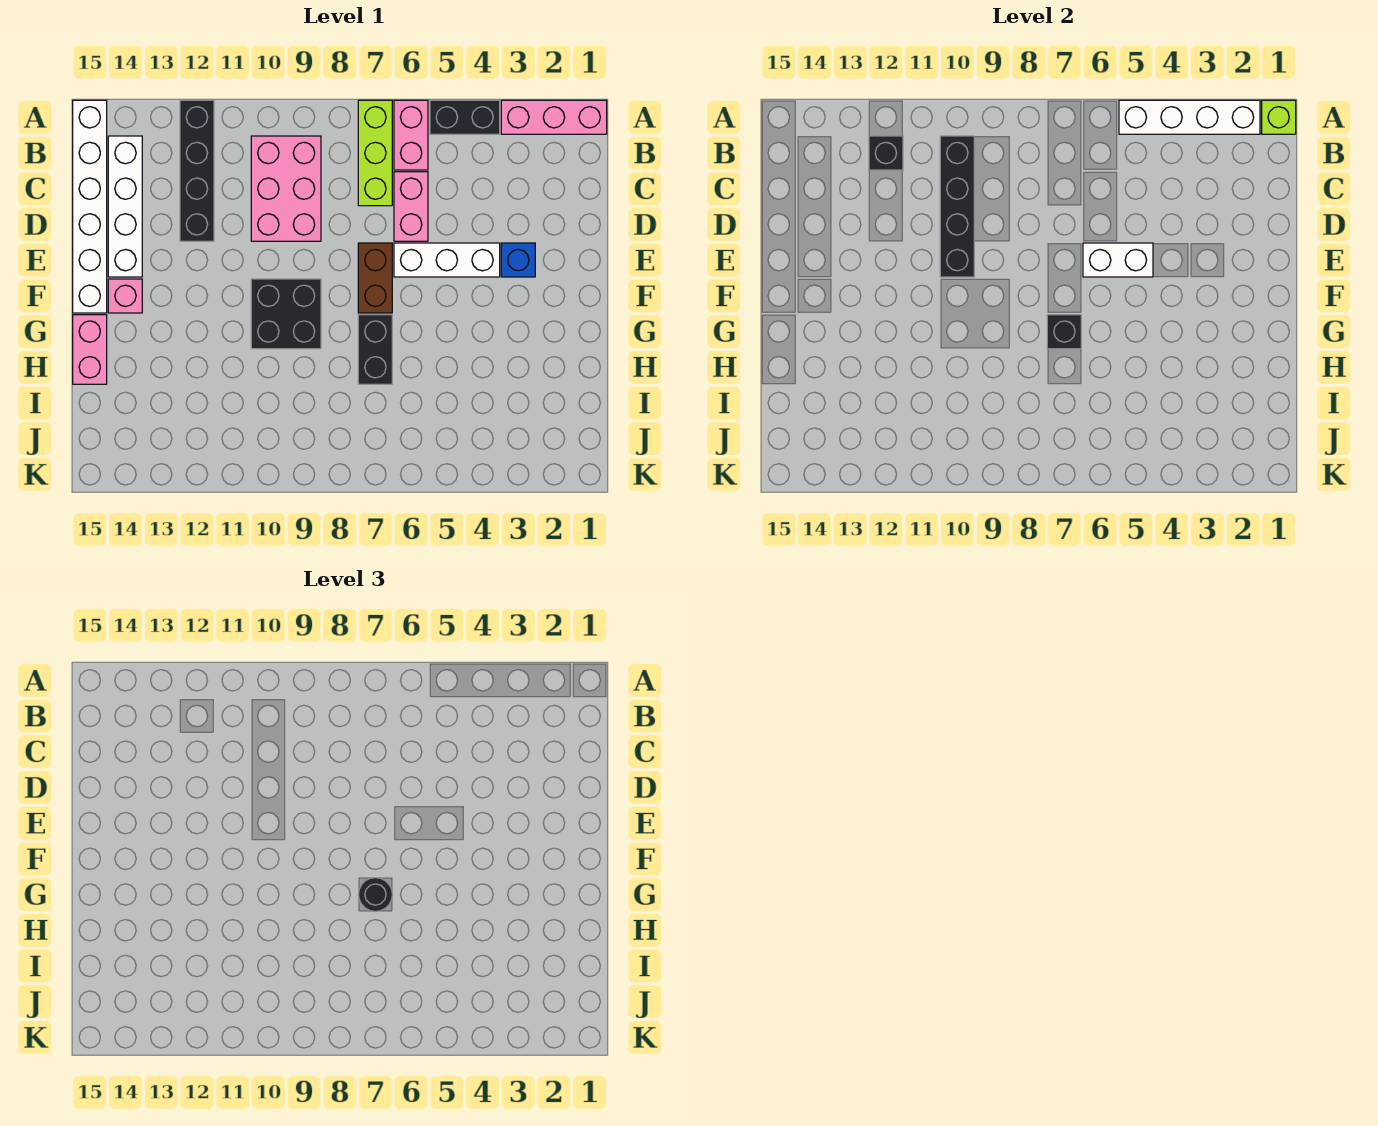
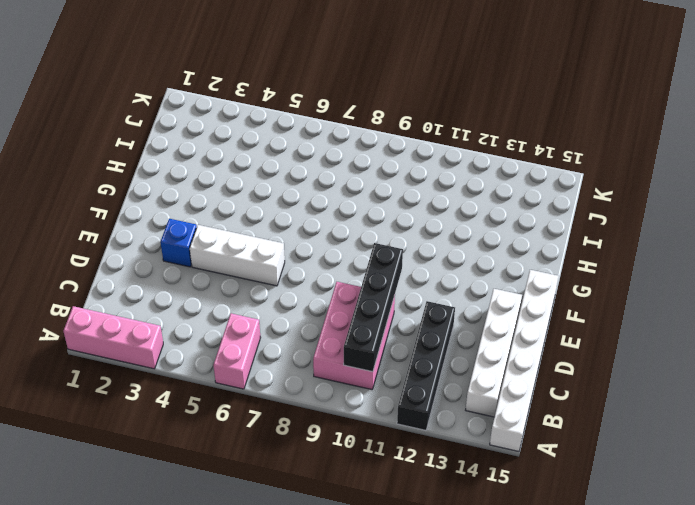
none -> black 1x2 brick [430,100,500,134]
none -> lime 1x3 brick [358,100,392,206]
none -> pink 1x2 brick [394,172,428,241]

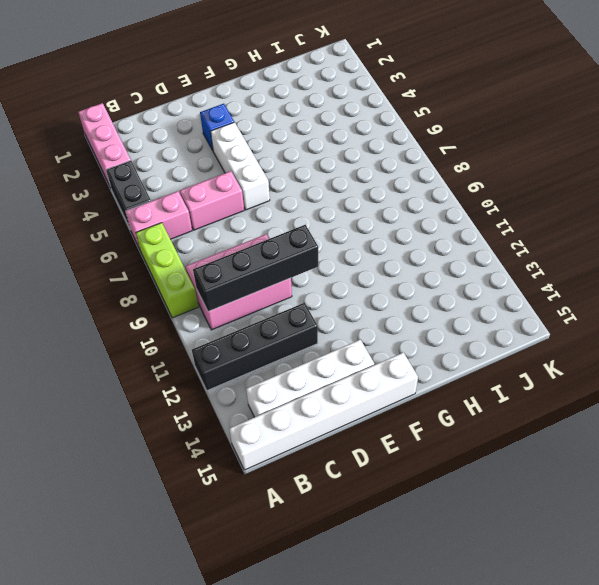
lime 1x3 brick [136,223,198,318] -> lime 1x3 brick turned to [358,100,392,206]
none -> brown 1x2 brick [358,243,392,313]
none -> black 2x2 brick [251,279,321,349]
none -> pink 1x1 brick [108,279,142,313]

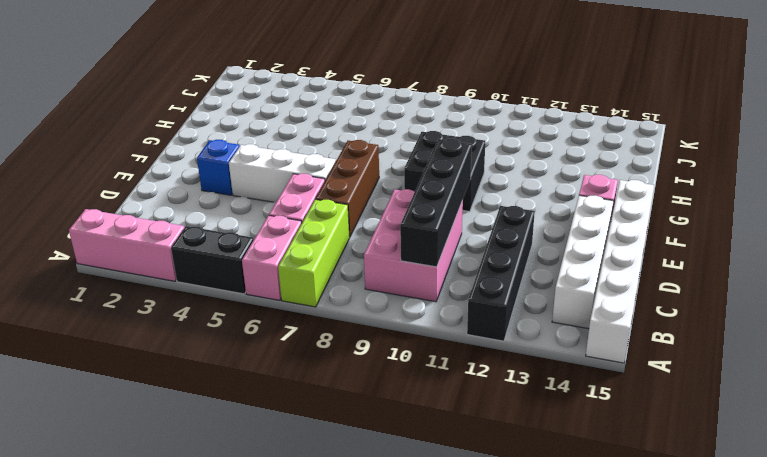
brown 1x3 brick [316,140,379,237] -> brown 1x2 brick [358,243,392,313]
none -> black 1x2 brick [358,315,392,384]
none -> pink 1x2 brick [73,315,107,384]
none -> lime 1x1 brick [1262,100,1296,134]

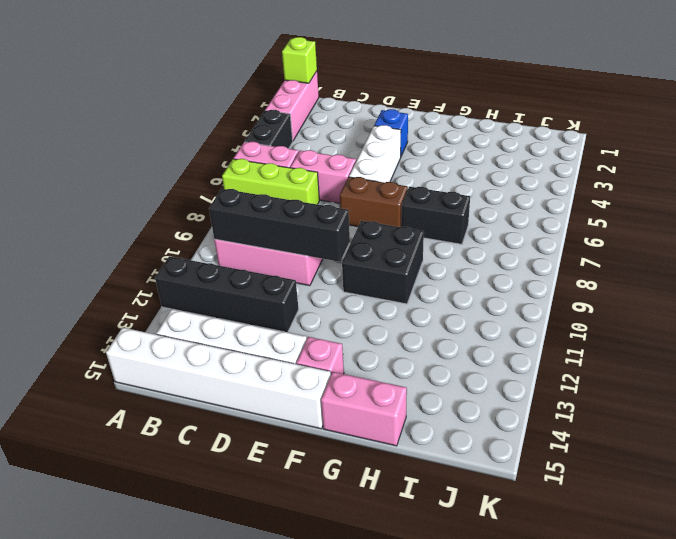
none -> white 1x4 brick [1119,100,1260,134]
none -> black 1x1 brick [869,136,903,170]
none -> white 1x2 brick [1083,243,1153,277]

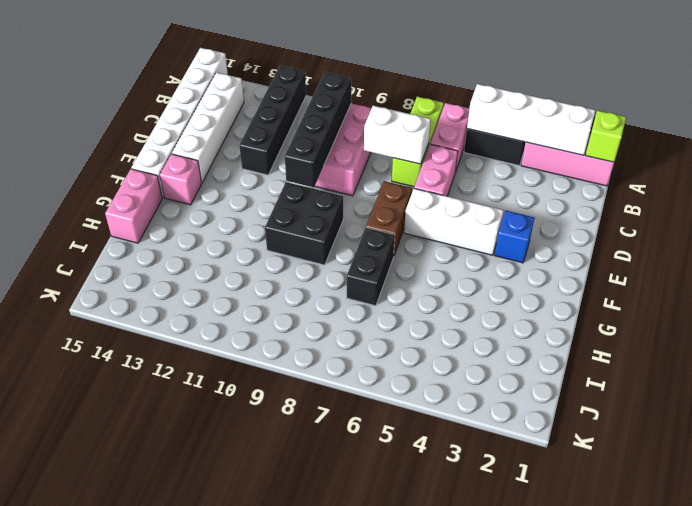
white 1x2 brick [364,106,431,164] -> white 1x2 brick moved to [1083,243,1153,277]
none -> black 1x1 brick [869,136,903,170]
none -> black 1x1 brick [1047,315,1081,349]
none -> black 1x1 round brick [358,878,392,912]

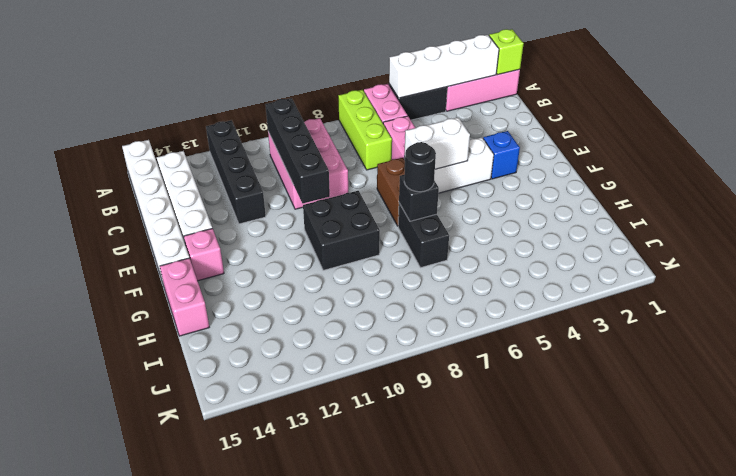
none -> black 1x1 brick [869,136,903,170]

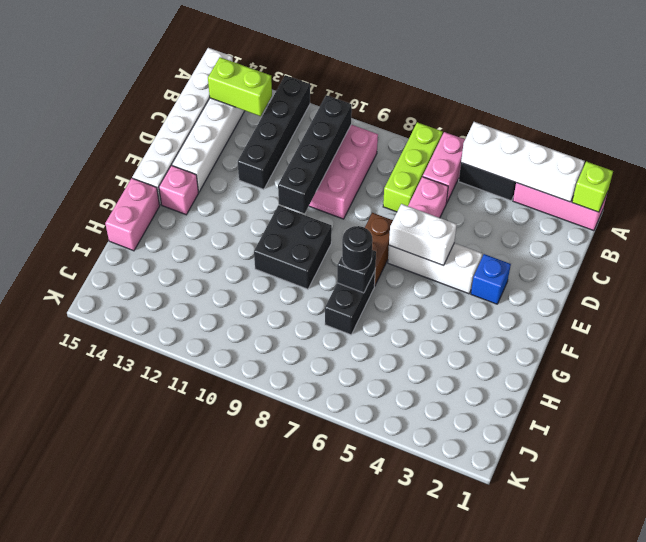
lime 1x2 brick [208,57,272,116] -> none
none -> black 1x1 brick [869,136,903,170]

